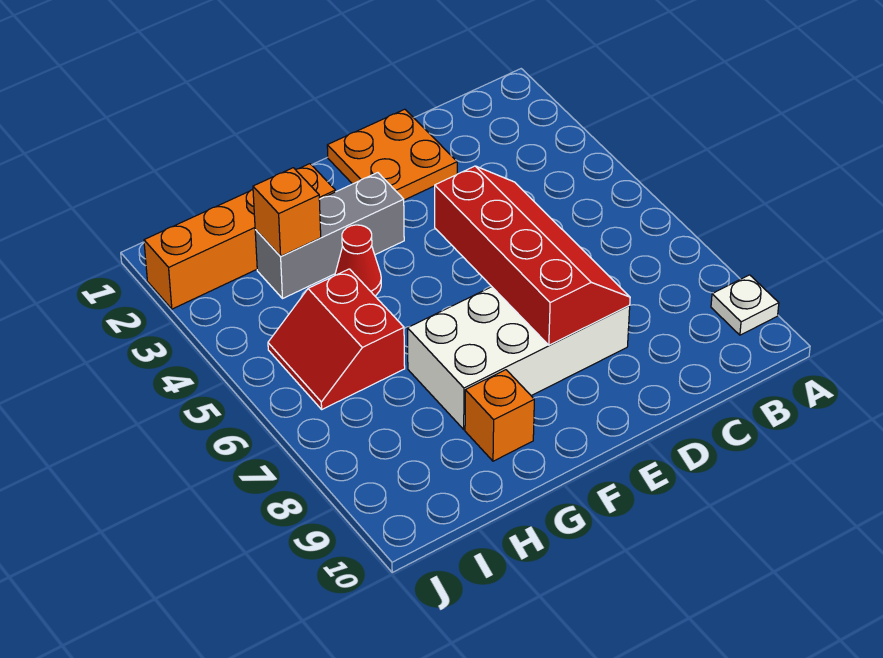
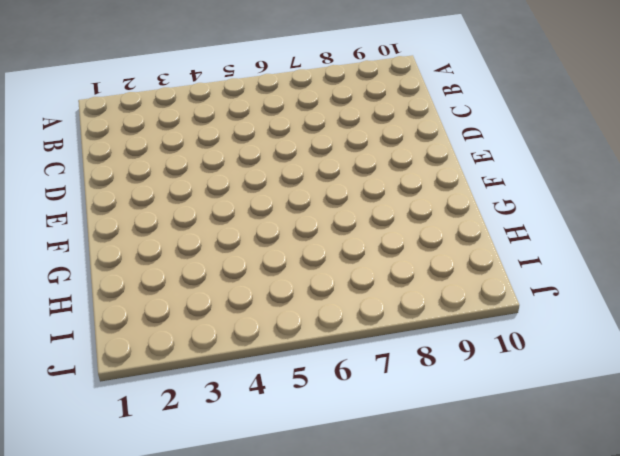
none -> white 1x1 plate [711,275,779,335]
none -> orange 2x2 plate [327,109,457,200]

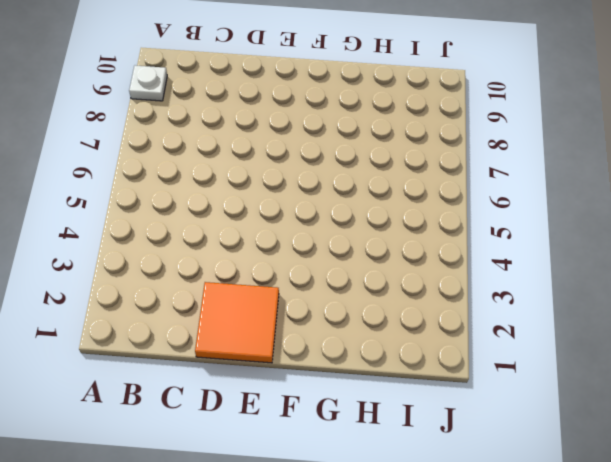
orange 2x2 tile [195,282,279,363] -> orange 2x2 plate [327,109,457,200]
none -> white 2x4 brick [407,287,630,429]
none -> grey 1x3 brick [255,173,404,298]

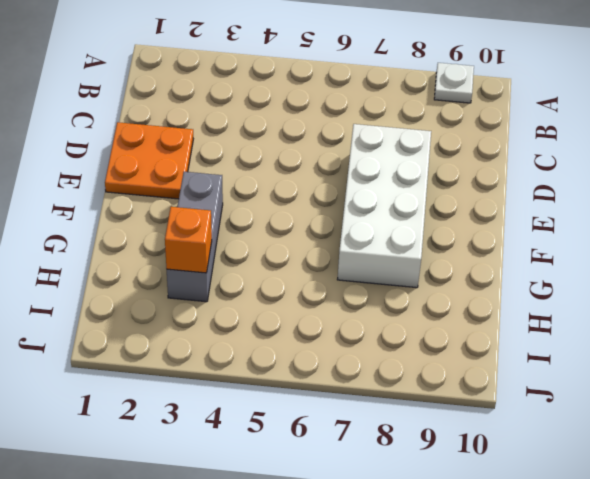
none -> orange 1x4 brick [144,164,335,309]
none -> red 1x1 cone [335,225,381,296]

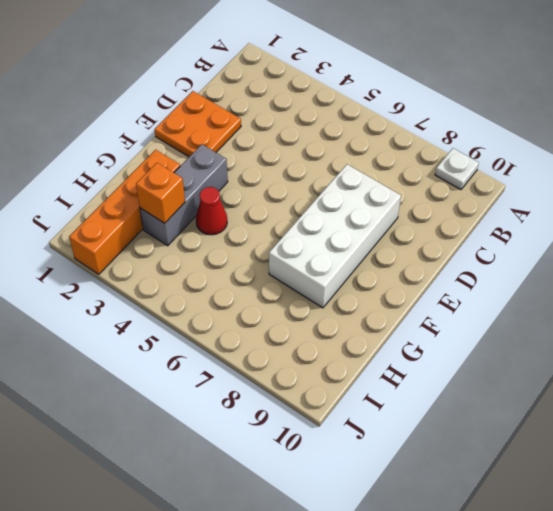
none -> orange 1x1 brick [465,370,534,461]
none -> red 2x2 slope [268,269,405,409]

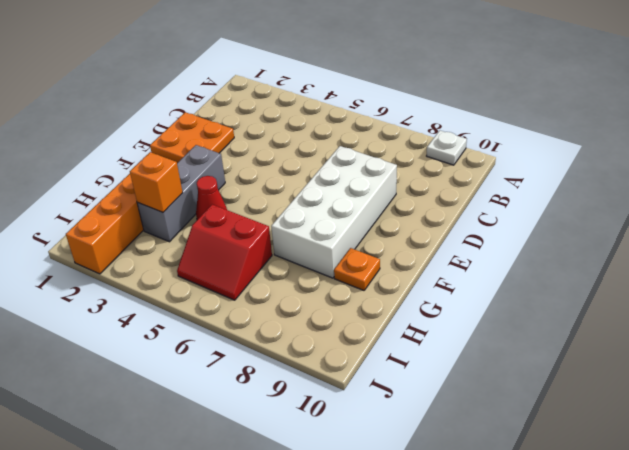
orange 1x1 plate [334,248,380,290] -> orange 1x1 brick [465,370,534,461]
none -> red 2x4 slope [435,166,630,345]

